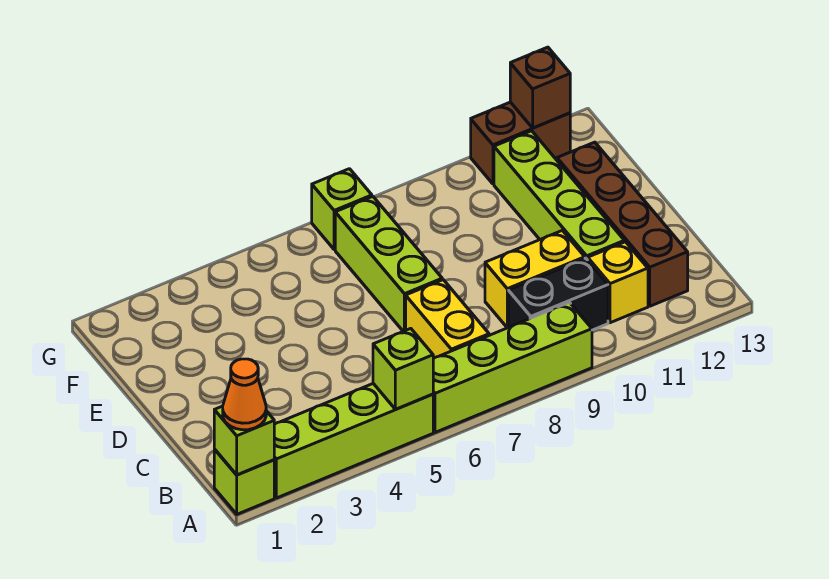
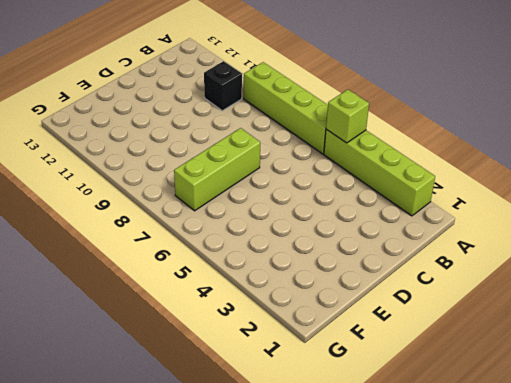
black 1x1 brick [204,61,242,111] -> black 1x2 brick [508,258,608,330]
none -> lime 1x1 brick [214,449,274,514]
none -> yellow 1x2 brick [406,280,489,359]
none -> yellow 1x1 brick [588,242,648,323]

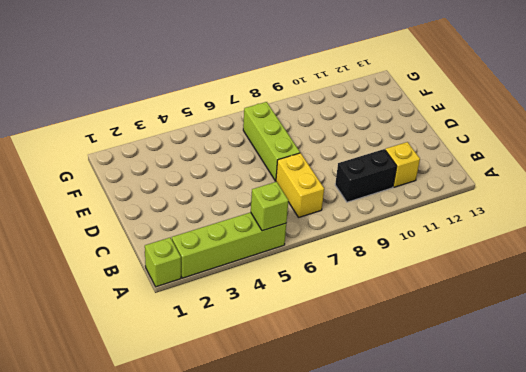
none -> lime 1x4 brick [433,302,592,432]
none -> brown 1x4 brick [557,142,688,306]
none -> yellow 1x2 brick [485,231,585,328]

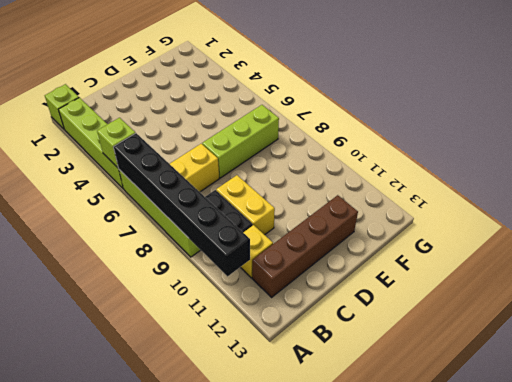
black 1x6 brick [114,133,250,276] -> none
none -> lime 1x4 brick [494,131,624,260]
none -> lime 1x1 brick [312,169,372,250]
none -> brown 1x2 brick [471,102,570,184]

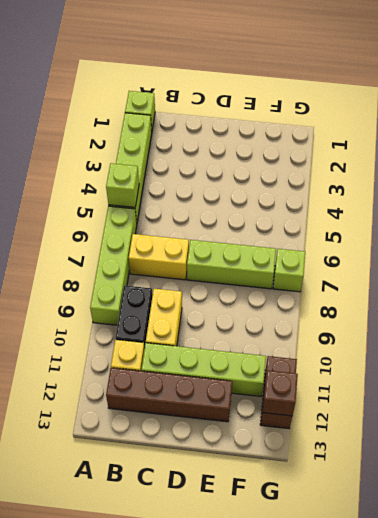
none -> lime 1x1 brick [214,406,274,475]
none -> orange 1x1 cone [223,359,266,430]

